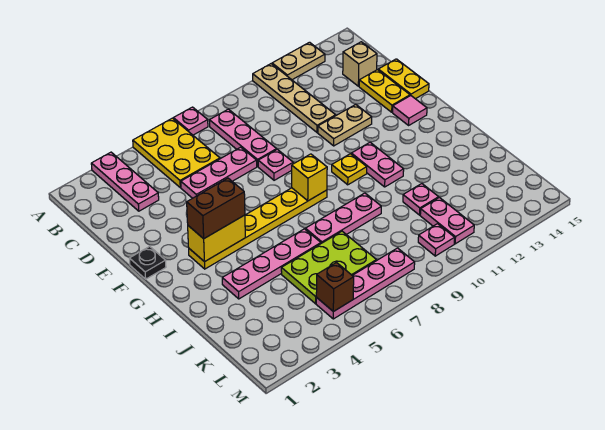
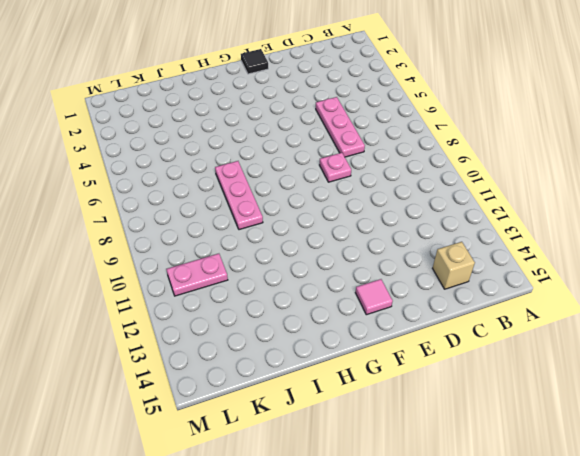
black 1x1 tile [241,49,268,74] -> black 1x1 plate [129,246,166,279]
none -> pink 1x3 plate [91,152,159,211]
none -> yellow 2x3 plate [133,118,220,188]
none -> pink 1x1 plate [173,107,208,135]

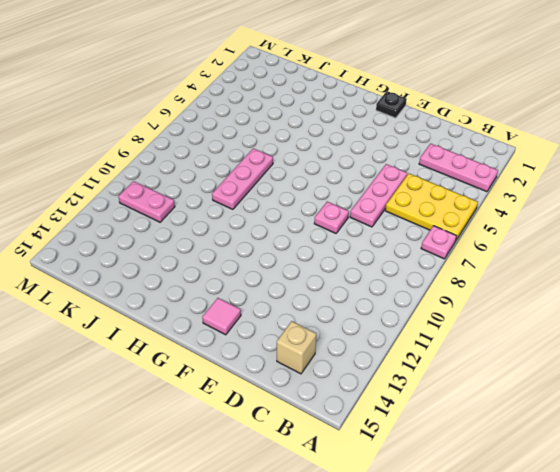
none -> tan 1x4 plate [253,64,336,132]
none -> tan 1x2 plate [272,42,325,80]
none -> pink 1x3 plate [209,109,277,166]

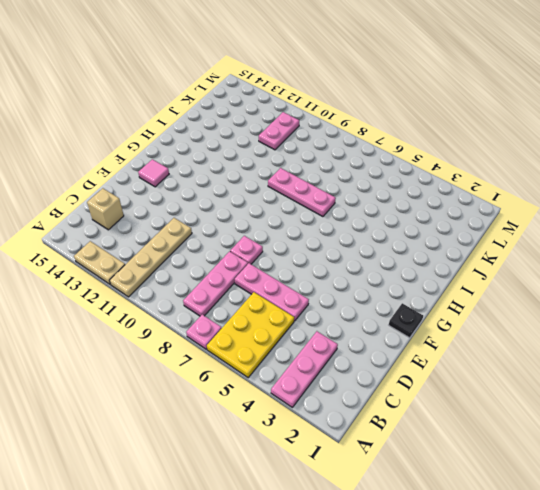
none -> yellow 1x2 plate [359,70,410,112]
none -> yellow 1x2 plate [378,59,429,99]
none -> tan 1x2 plate [318,105,372,146]

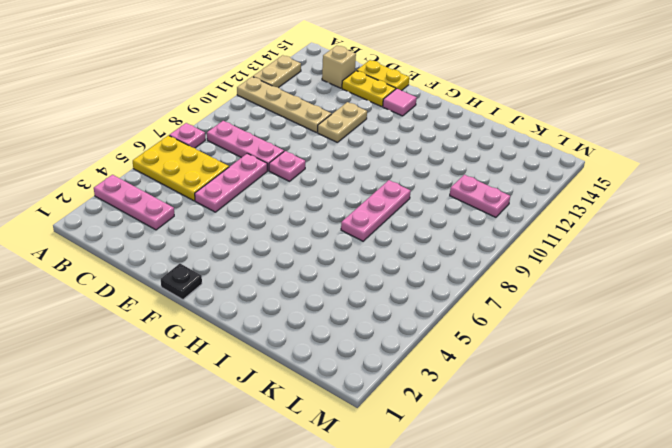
none -> yellow 1x6 plate [189,188,327,269]
none -> yellow 1x1 plate [332,154,367,185]
none -> pink 1x2 plate [351,142,404,187]

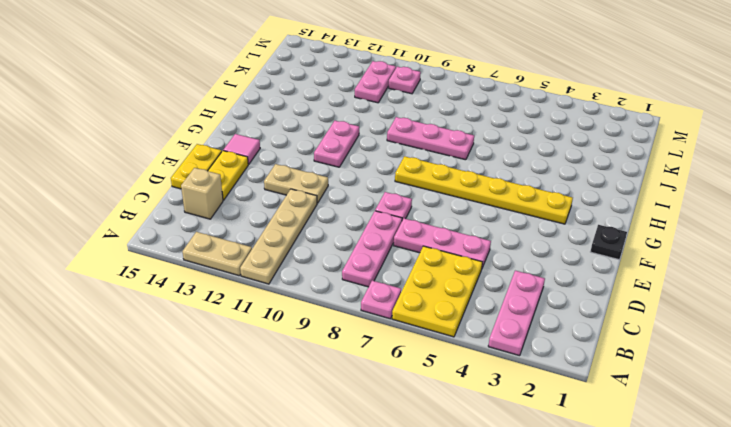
none -> yellow 1x1 plate [332,154,367,185]
none -> pink 1x4 plate [222,229,321,299]
none -> lime 2x3 plate [281,231,376,304]

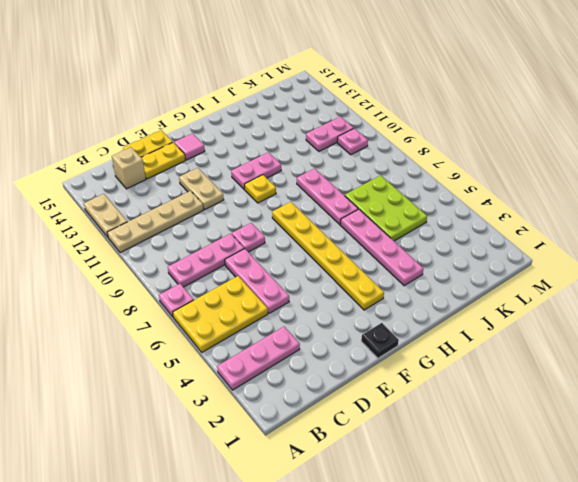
none -> pink 1x1 plate [403,184,439,215]
none -> pink 1x4 plate [316,248,415,319]
none -> yellow 1x2 brick [188,215,245,262]

